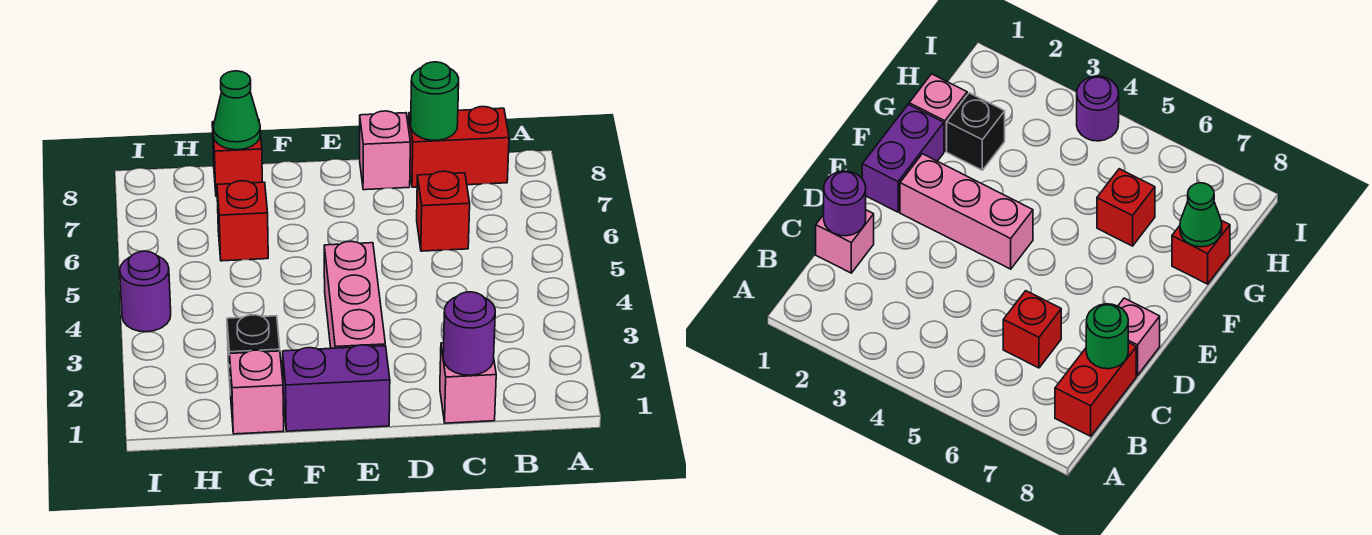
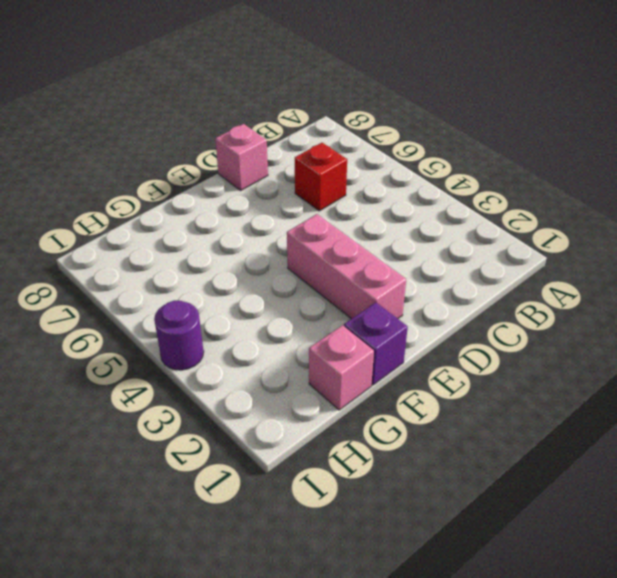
purple 1x1 brick [344,302,408,385] -> purple 1x2 brick [283,345,390,431]
none -> red 1x2 brick [408,107,509,187]
none -> pink 1x1 brick [440,343,496,423]
none -> black 1x1 brick [227,315,280,395]

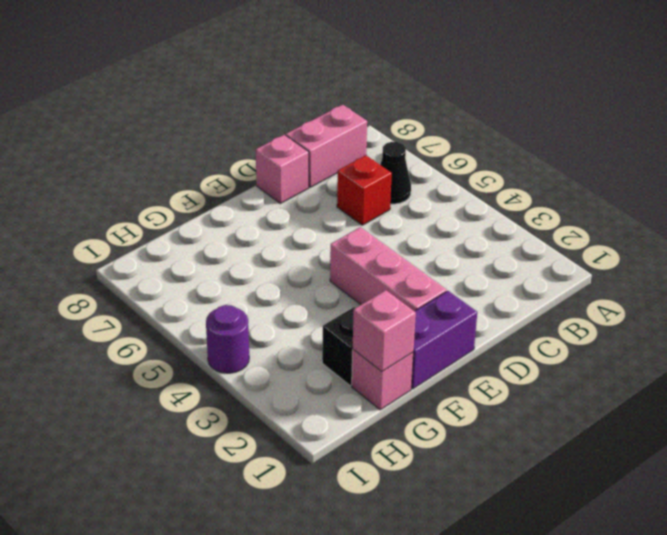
black 1x1 cone [380,142,411,204] -> none
pink 1x2 brick [286,105,367,187] -> red 1x2 brick [408,107,509,187]
pink 1x1 brick [353,290,416,372] -> pink 1x1 brick moved to [440,343,496,423]
none -> red 1x1 brick [217,181,268,261]
none -> red 1x1 brick [212,122,262,197]
none -> purple 1x1 round brick [443,292,495,375]

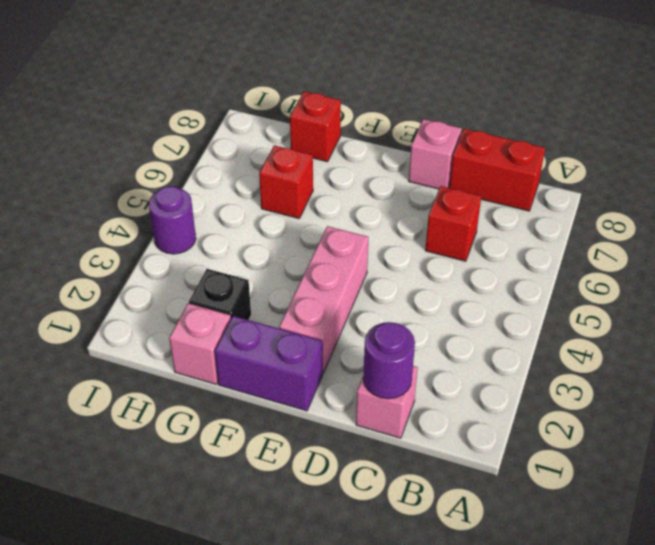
none -> green 1x1 round brick [411,62,459,140]
none -> green 1x1 cone [213,71,260,150]

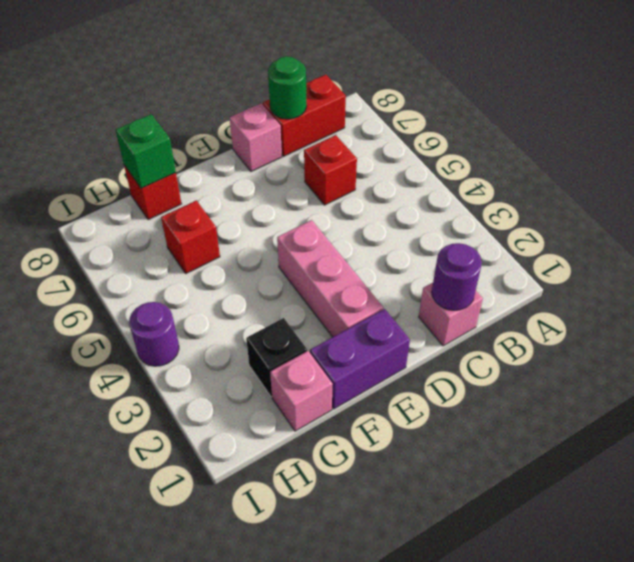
green 1x1 brick [116,114,176,188] -> green 1x1 cone [213,71,260,150]

